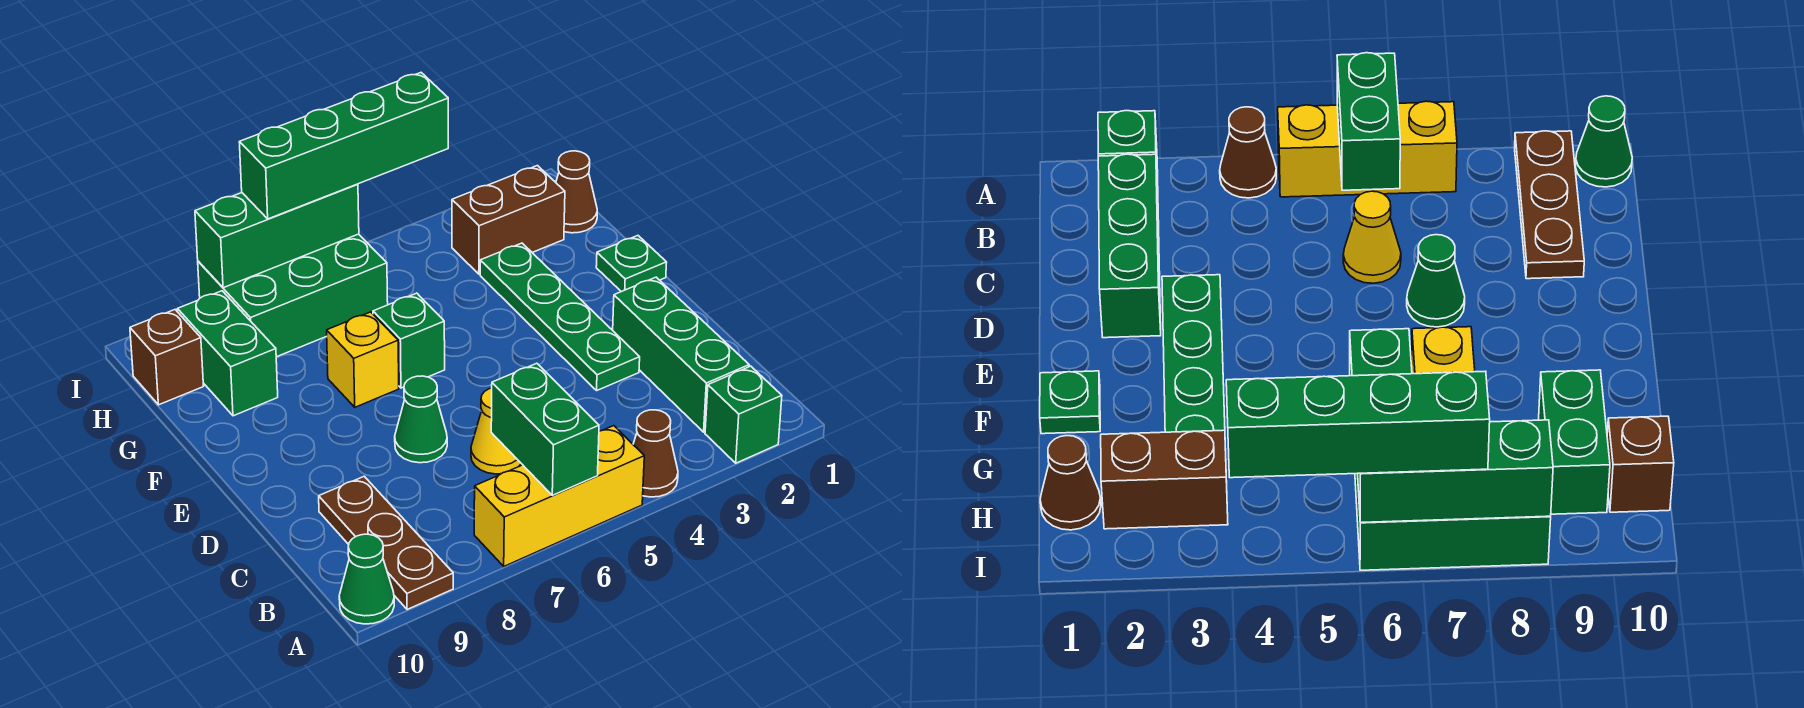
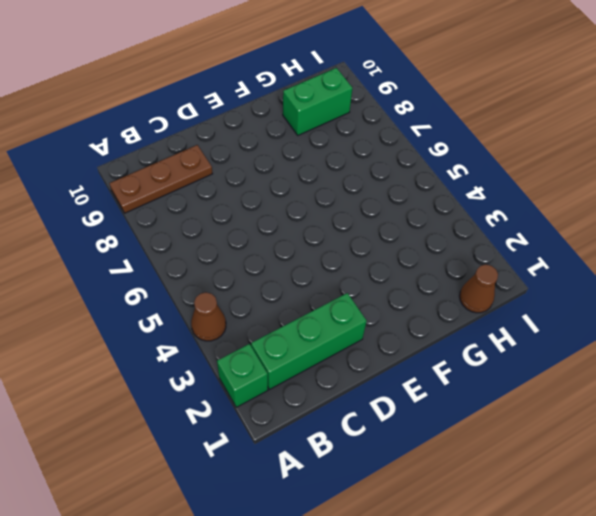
none -> yellow 1x3 brick [474,426,644,566]
none -> green 1x1 cone [339,534,394,624]
none -> yellow 1x1 cone [471,388,521,474]

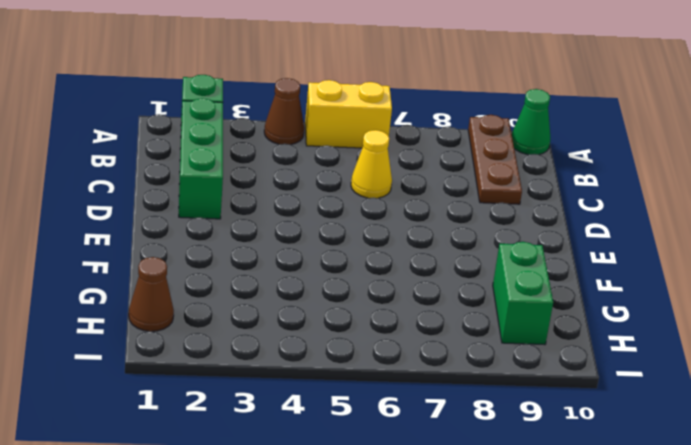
yellow 1x2 brick [305,80,392,148] -> yellow 1x3 brick [474,426,644,566]
none -> green 1x4 plate [480,243,640,390]
none -> green 1x1 cone [395,376,447,463]
none -> green 1x1 plate [596,236,667,292]

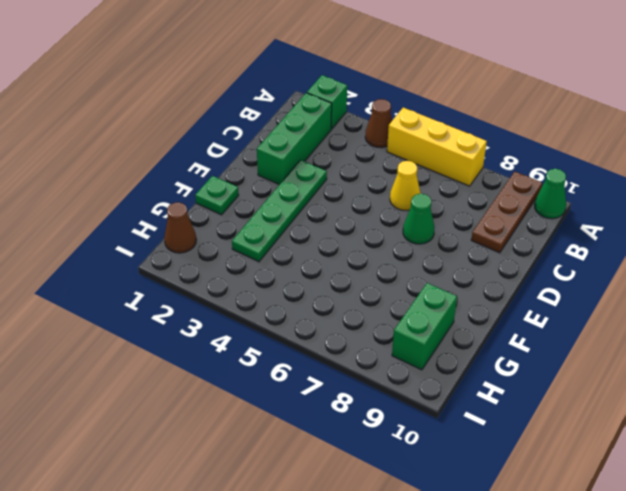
none -> green 1x1 brick [373,293,445,388]
none -> yellow 1x1 brick [327,312,399,407]
none -> brown 1x2 brick [452,166,565,274]

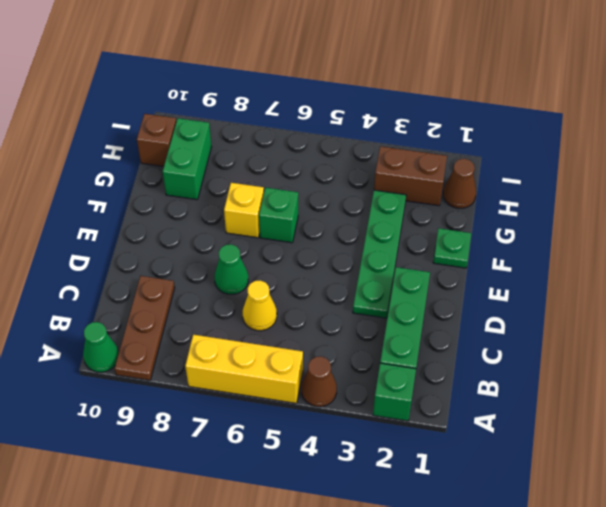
none -> green 2x3 brick [198,234,388,357]
none -> green 1x2 brick [491,363,599,495]
none -> green 1x3 brick [195,184,359,288]

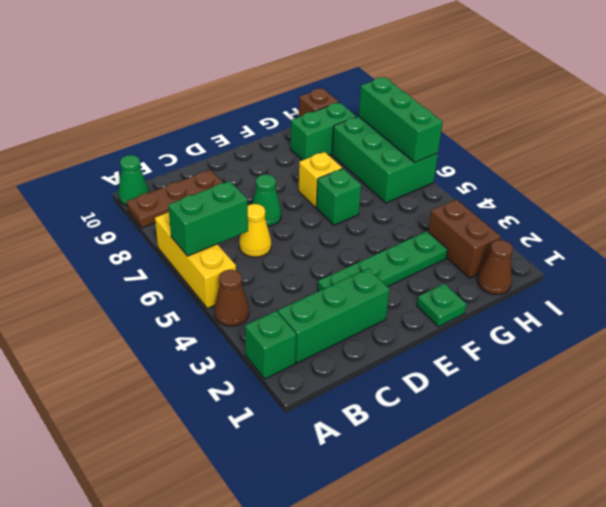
none -> green 1x4 brick [239,73,448,219]

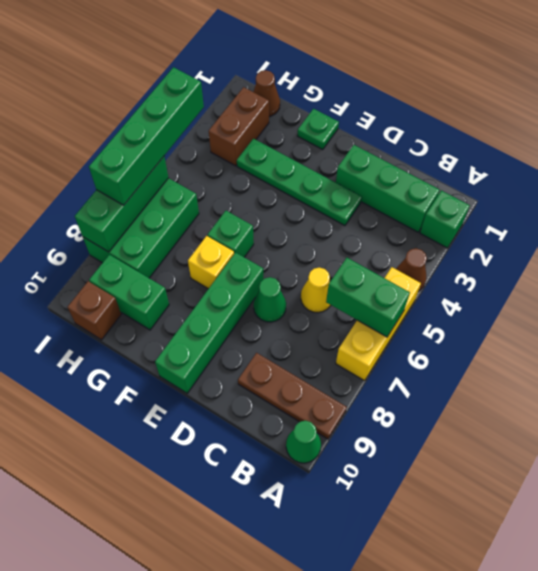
green 1x4 brick [155,252,264,393] -> none

